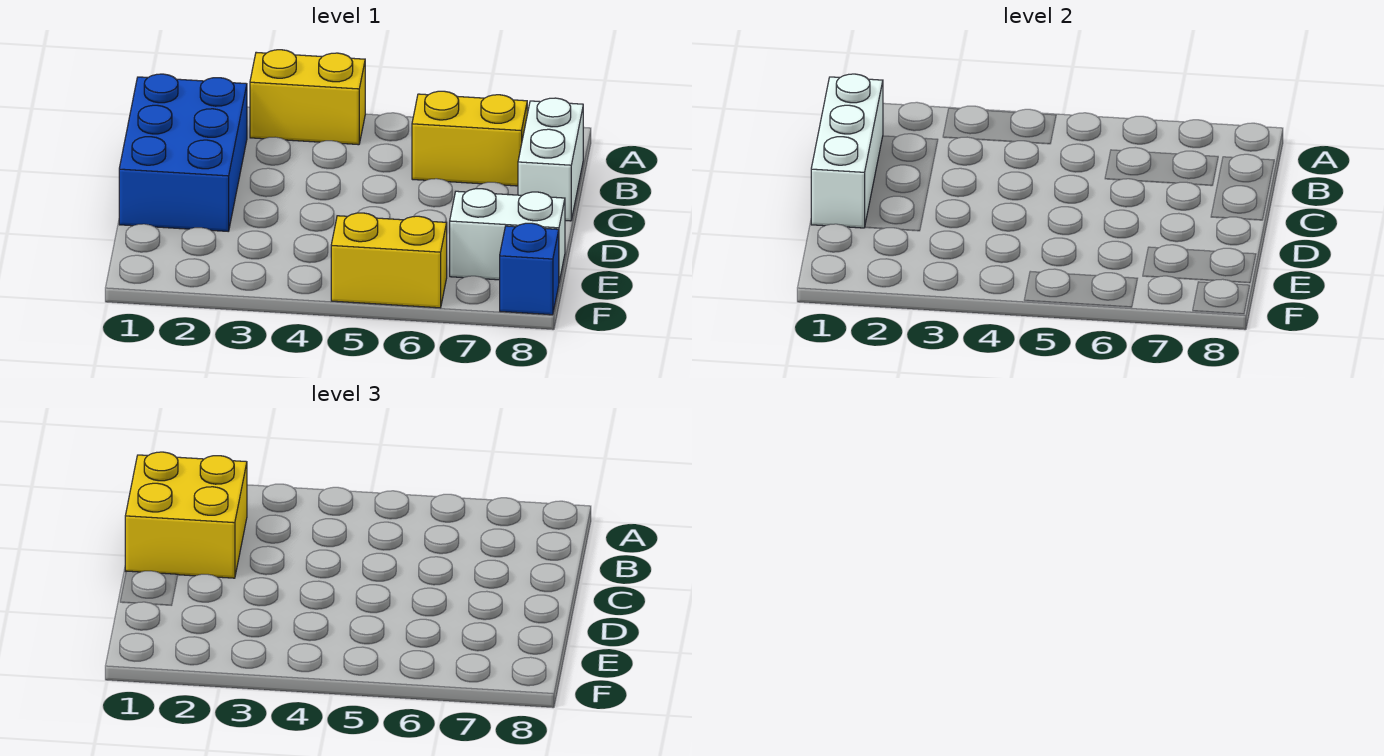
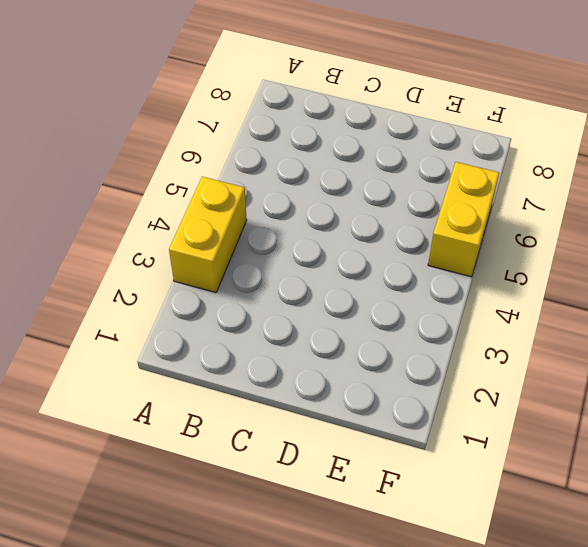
none -> blue 2x3 brick [119,74,247,231]
none -> yellow 1x2 brick [412,91,527,186]

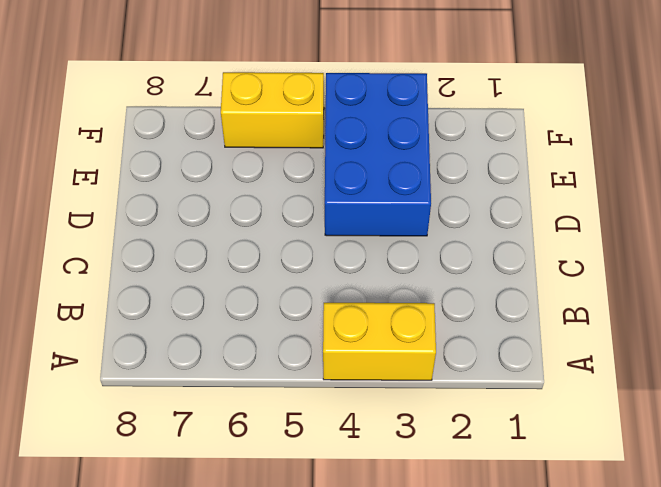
blue 2x3 brick [325,73,431,236] -> blue 2x3 brick moved to [119,74,247,231]
none -> yellow 1x2 brick [412,91,527,186]
none -> white 1x2 brick [518,98,583,221]

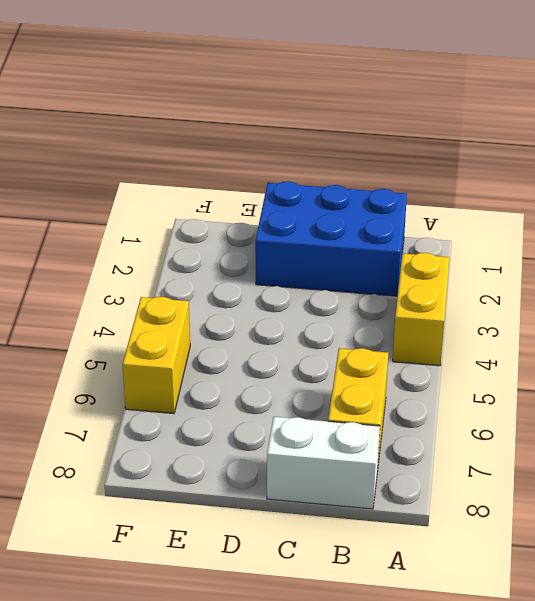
none -> white 1x2 brick [450,189,565,281]
none -> blue 1x1 brick [500,223,559,315]

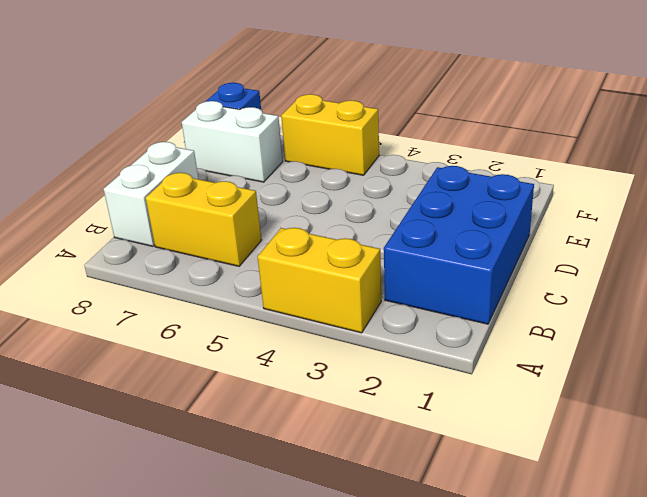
none -> white 1x3 brick [811,74,883,228]
none -> yellow 2x2 brick [125,452,247,578]

